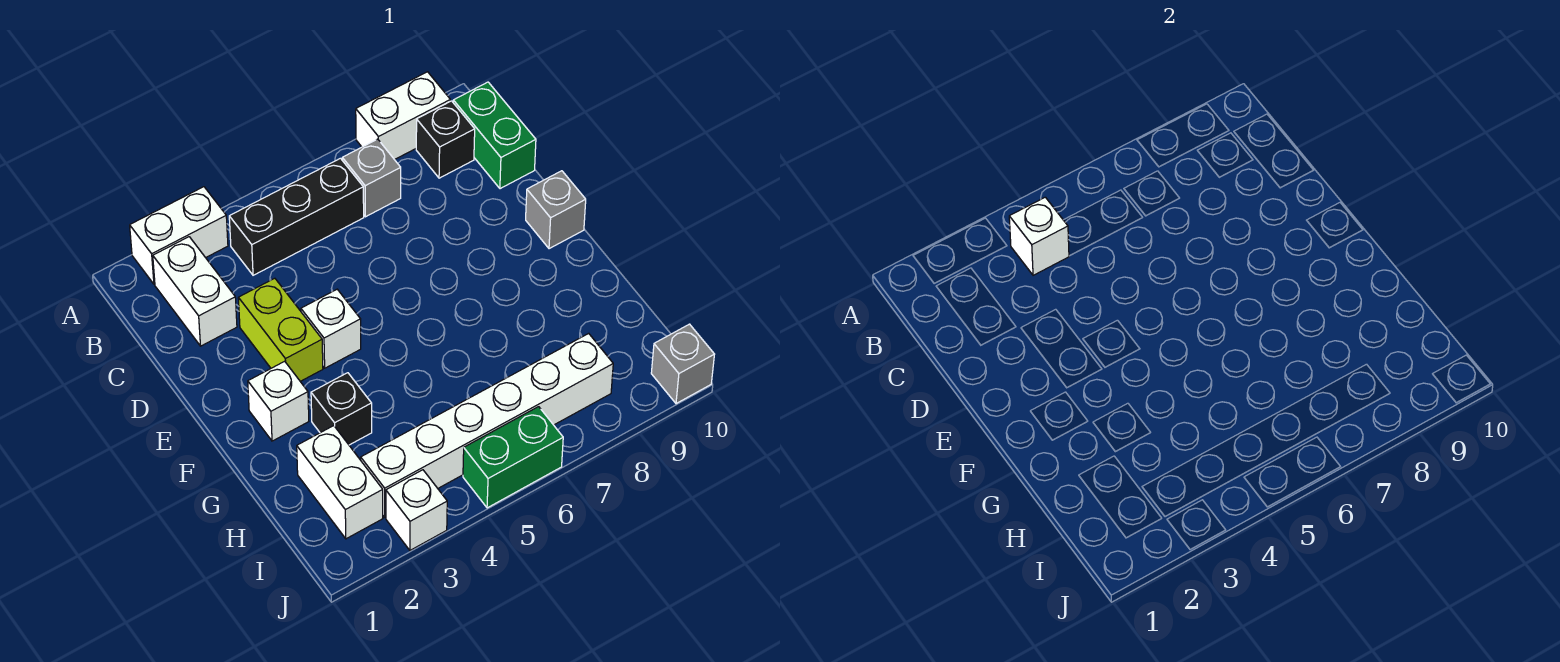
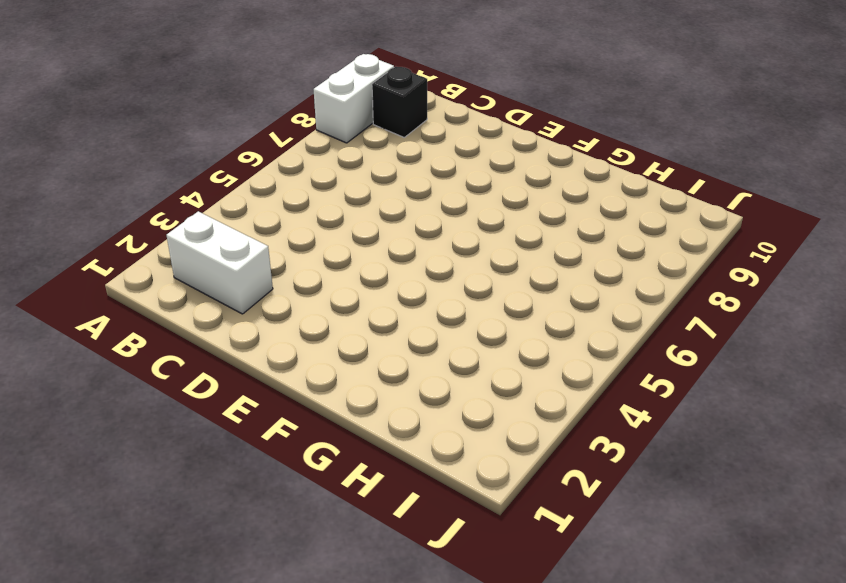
none -> white 1x2 brick [130,187,228,284]
none -> black 1x3 brick [229,158,364,275]
none -> grey 1x1 brick [342,139,401,217]

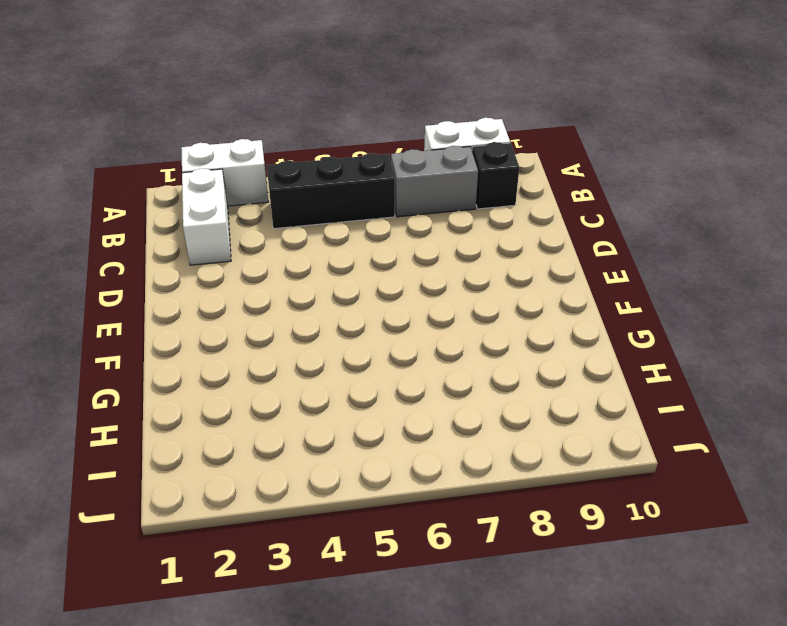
grey 1x2 brick [391,146,478,217] -> grey 1x1 brick [342,139,401,217]
none -> green 1x2 brick [453,82,536,189]
none -> lime 1x2 brick [238,278,323,381]
none -> white 1x1 brick [301,289,361,368]

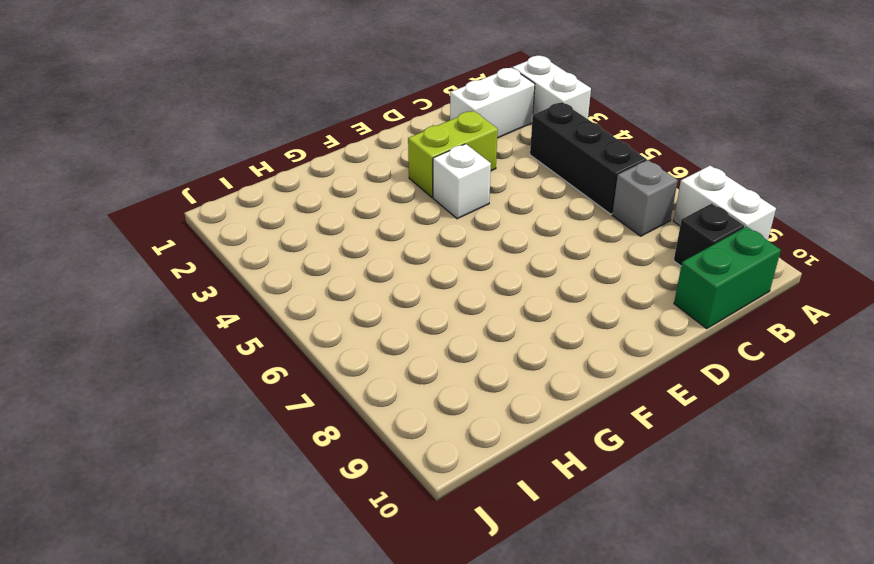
none -> grey 1x1 brick [526,171,586,249]
none -> white 1x1 brick [248,361,309,441]
none -> black 1x1 brick [311,373,372,445]

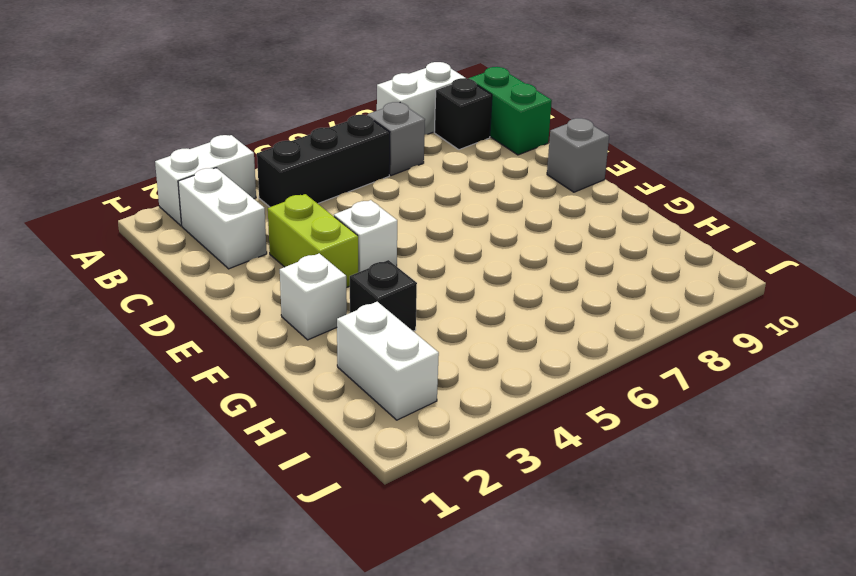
none -> white 1x6 brick [361,333,613,517]
none -> white 1x1 brick [386,470,447,550]
none -> green 1x2 brick [463,407,563,508]

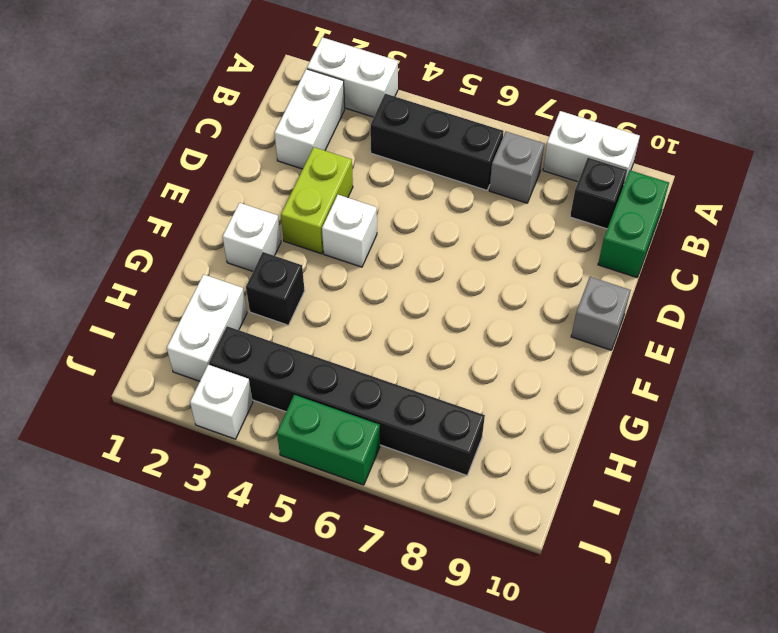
black 1x6 brick [209,326,485,475] -> white 1x6 brick [361,333,613,517]
none -> grey 1x1 brick [651,324,714,404]
none -> white 1x1 brick [1009,197,1069,275]

